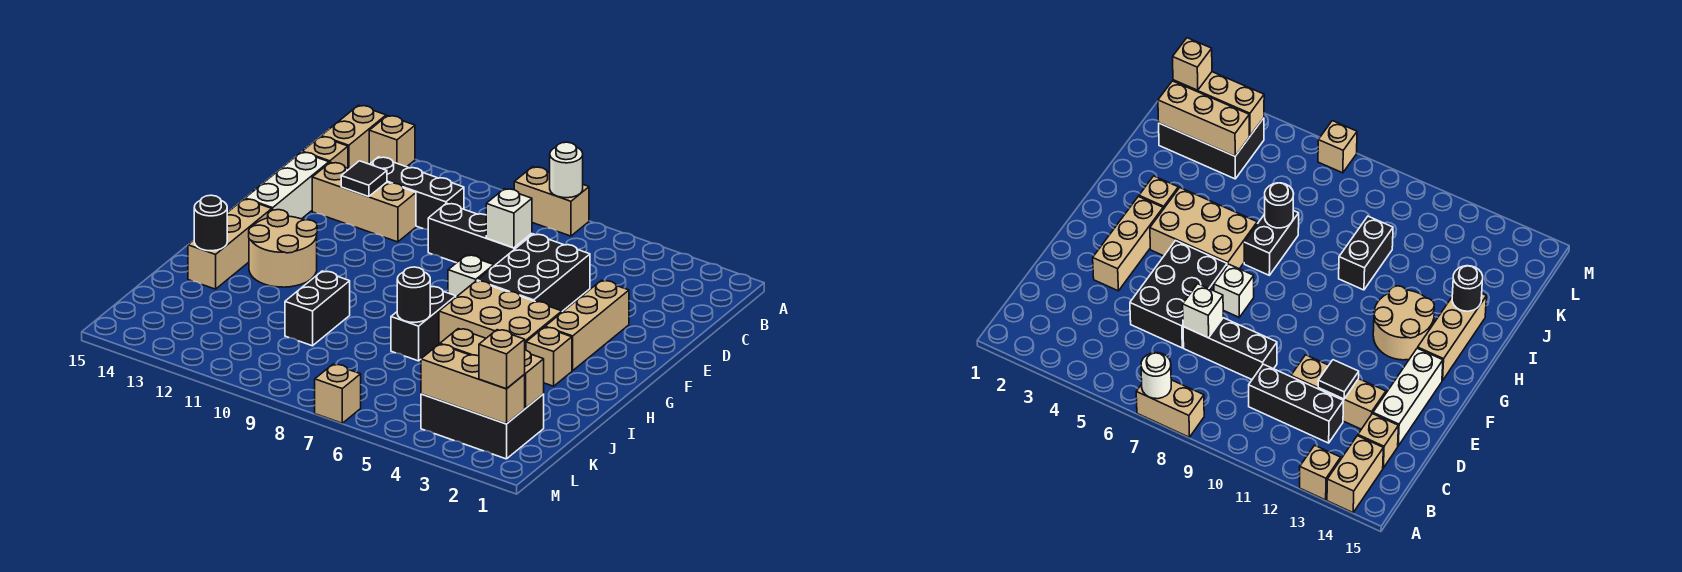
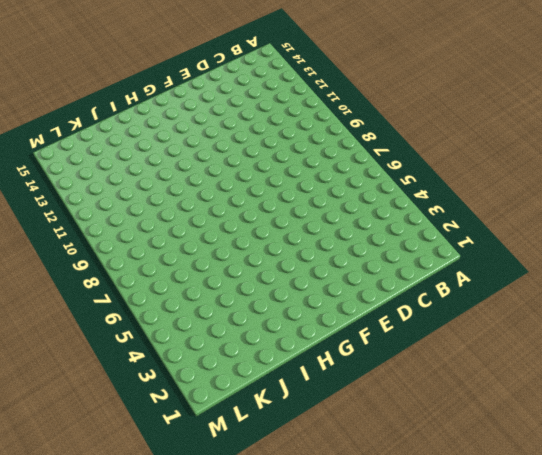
none -> tan 1x2 brick [514,167,589,236]
none -> tan 1x1 brick [369,116,415,167]
none -> tan 1x2 brick [321,105,386,169]

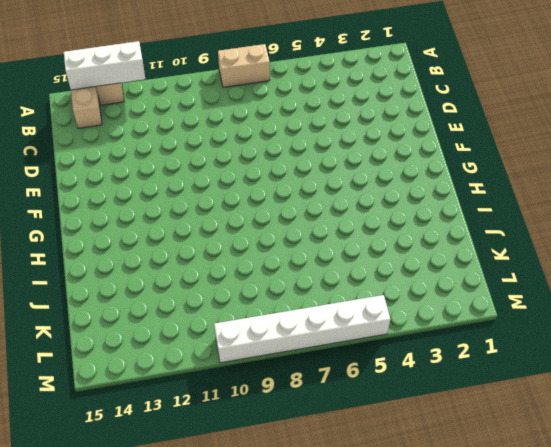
white 1x3 brick [64,41,145,90] -> white 1x3 brick turned to [245,152,329,219]
white 1x6 brick [214,295,390,363] -> tan 1x1 brick [315,364,361,423]
none -> black 1x3 brick [370,157,464,229]
none -> tan 1x1 brick [302,136,348,168]
none -> black 2x3 brick [477,234,590,311]

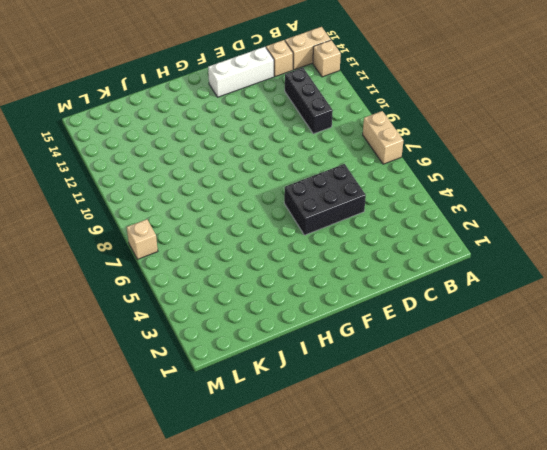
none -> black 1x3 brick [428,203,532,266]
none -> tan 1x3 brick [312,162,416,242]
none -> tan 1x3 brick [545,280,629,371]

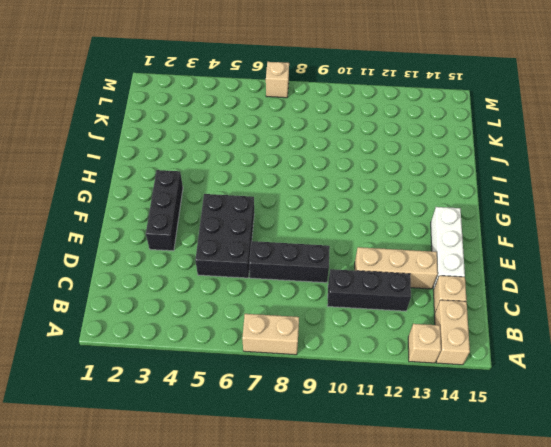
black 1x3 brick [146,170,183,251] -> tan 1x3 brick [545,280,629,371]
none -> white 1x1 brick [448,255,494,297]
none -> tan 2x3 brick [439,281,562,350]
none -> tan 2x2 round brick [249,210,317,287]

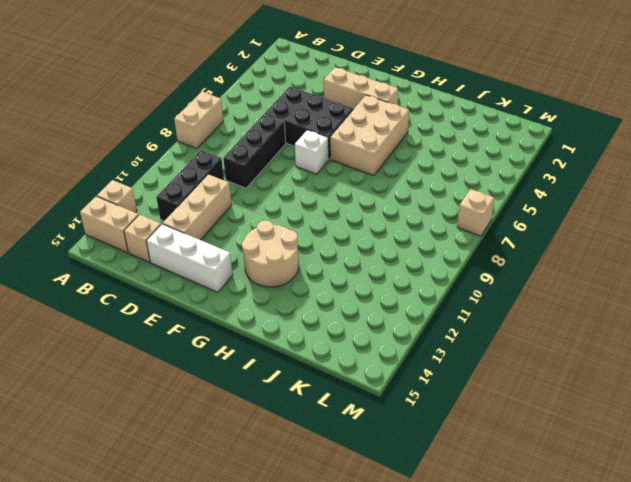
none -> tan 1x3 brick [188,199,272,289]
none -> tan 1x1 brick [526,327,572,386]
none -> black 1x2 brick [391,287,456,361]

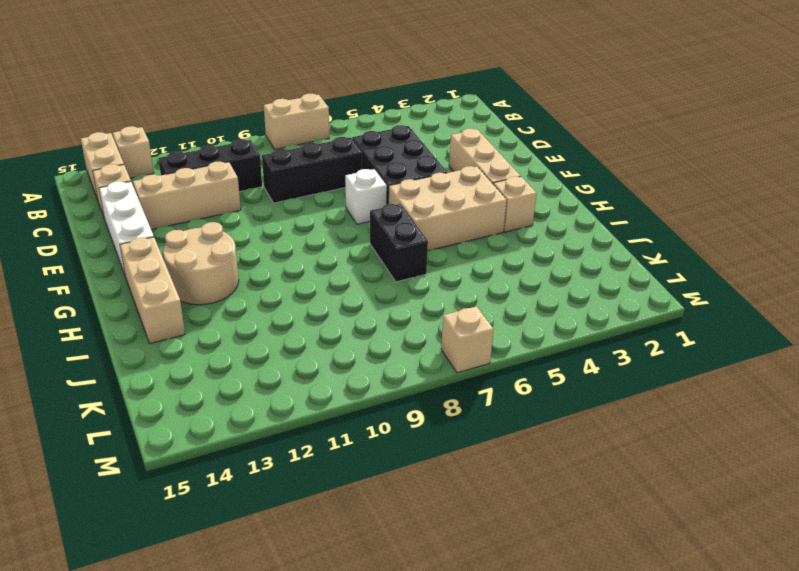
none -> black 1x2 brick [285,271,350,346]
none -> black 2x3 brick [421,394,544,459]
none -> white 1x1 round brick [550,142,583,198]

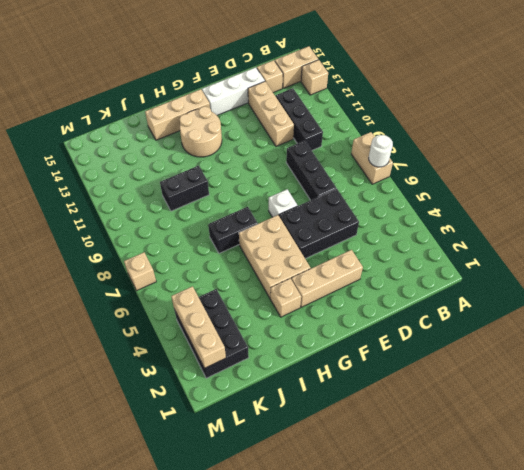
none -> white 1x1 brick [486,189,532,248]
none -> black 1x1 tile [341,161,387,197]
none -> black 1x1 round brick [397,267,430,322]

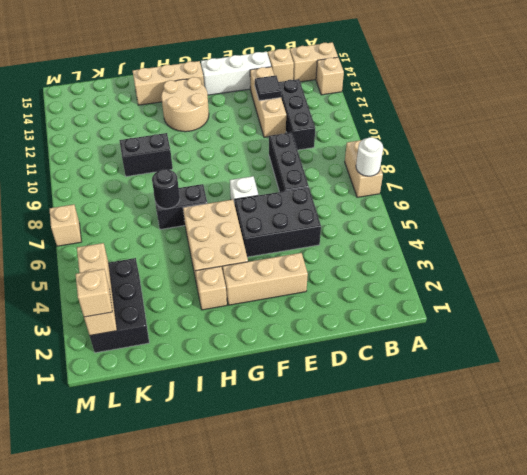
none -> white 1x1 brick [486,189,532,248]
none -> black 1x1 round brick [194,195,227,251]
none -> tan 1x3 brick [440,329,544,408]

